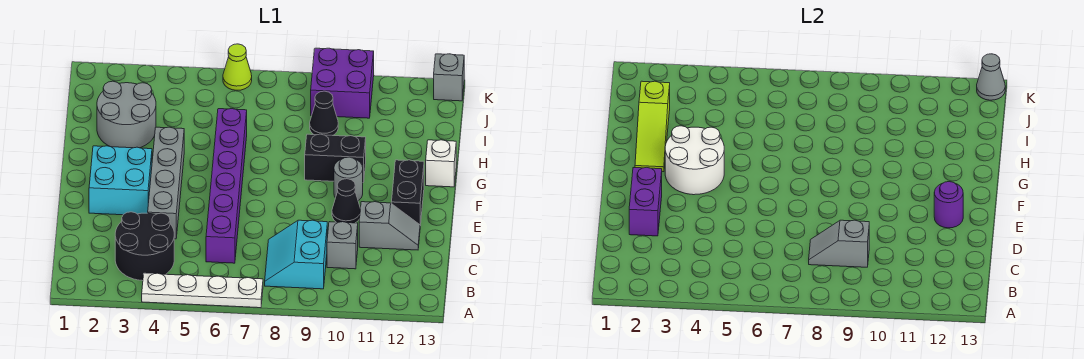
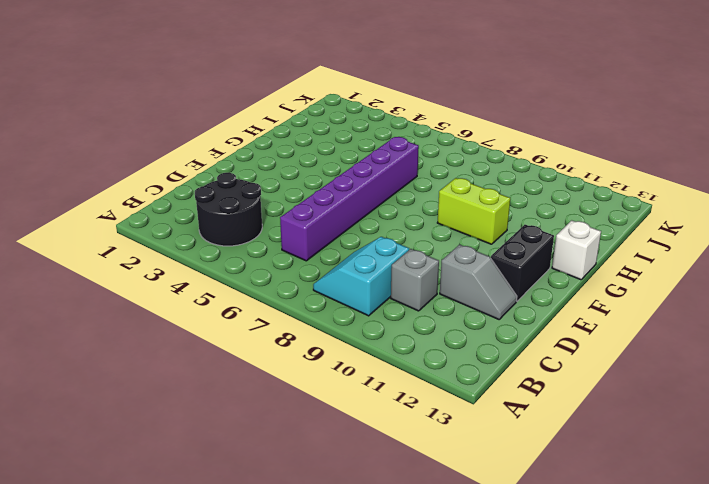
lime 1x2 brick [437,178,510,244] -> black 1x2 brick [305,134,366,182]
none -> white 1x4 plate [142,273,263,308]
none -> grey 1x4 brick [148,127,184,239]
none -> cyan 2x2 brick [89,146,152,215]

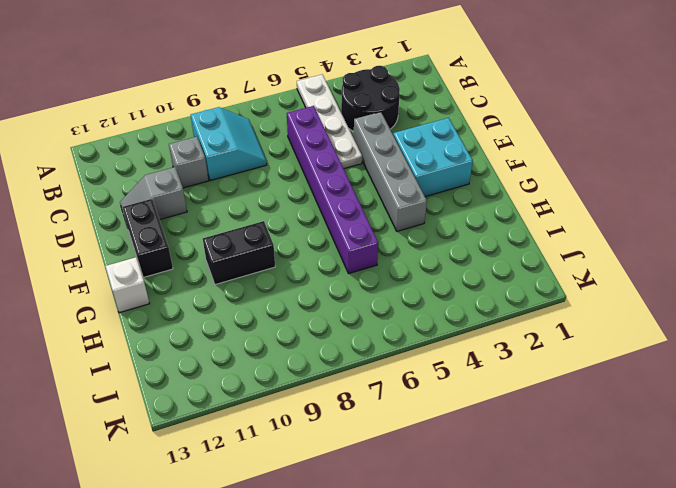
white 1x4 plate [297,75,362,169] -> white 1x4 plate turned to [142,273,263,308]
none -> black 1x1 cone [332,179,360,223]
none -> grey 1x1 round brick [334,157,363,201]
none -> grey 2x2 round brick [97,81,156,148]

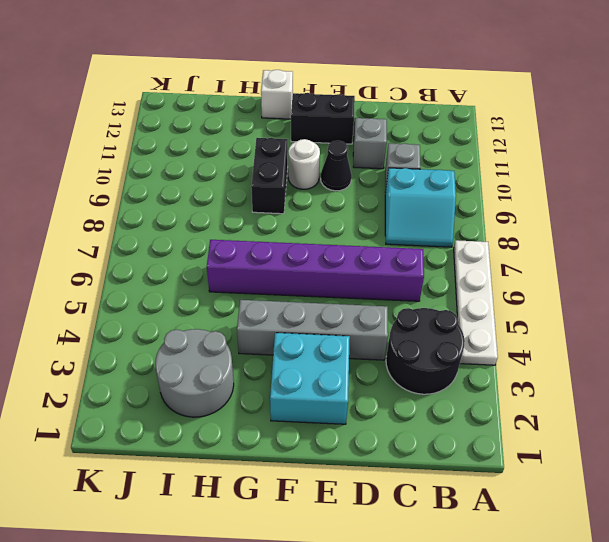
white 1x1 round brick [288,139,320,189] -> grey 1x1 round brick [334,157,363,201]
none -> black 1x1 cone [310,91,338,136]
none -> purple 2x2 brick [311,48,374,118]
none -> lime 1x1 cone [223,44,252,90]

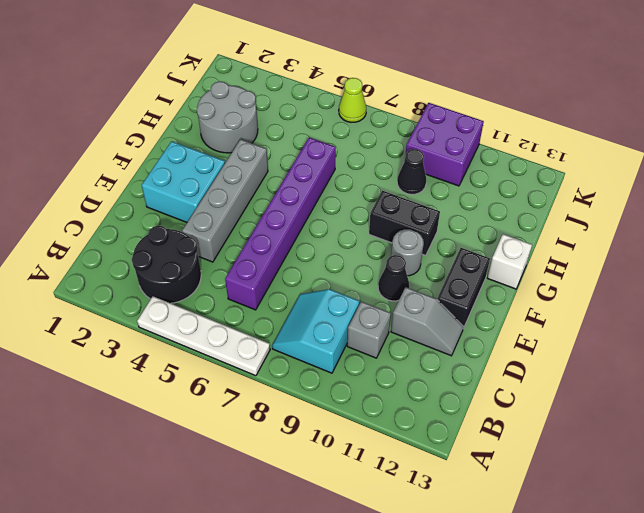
none -> grey 1x1 brick [434,54,464,101]
none -> grey 1x2 slope [809,220,869,267]
none -> purple 1x2 brick [629,168,662,236]

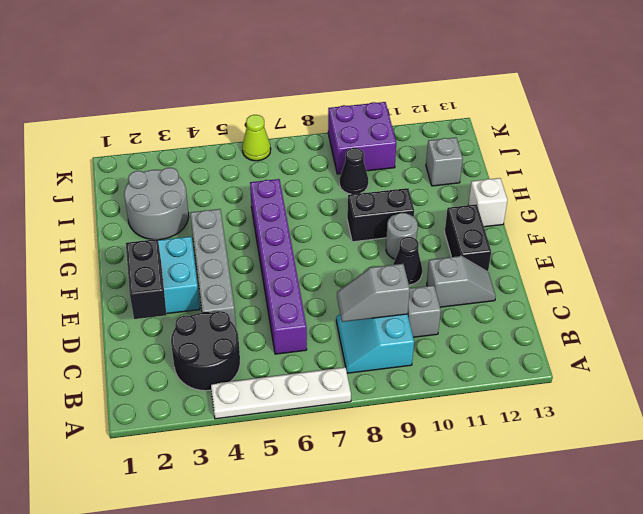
black 1x2 brick [126,239,166,319] -> purple 1x2 brick [629,168,662,236]
grey 1x1 brick [426,137,463,186] -> grey 1x1 brick moved to [434,54,464,101]
none -> purple 1x1 round brick [934,182,963,228]
none -> white 2x2 round brick [665,126,724,195]
none -> lime 1x3 slope [635,81,670,172]

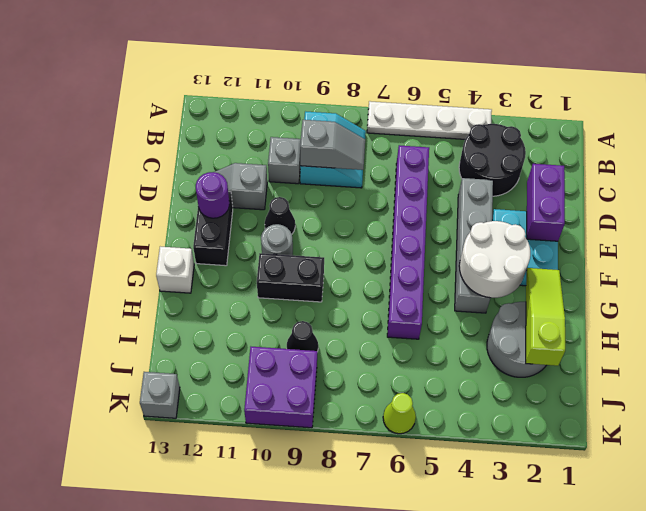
none -> grey 1x1 cone [977,54,1005,100]

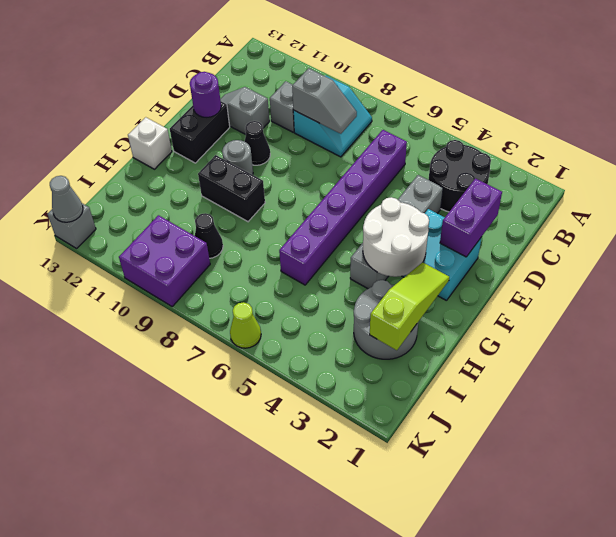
none -> white 1x4 plate [142,273,263,308]

